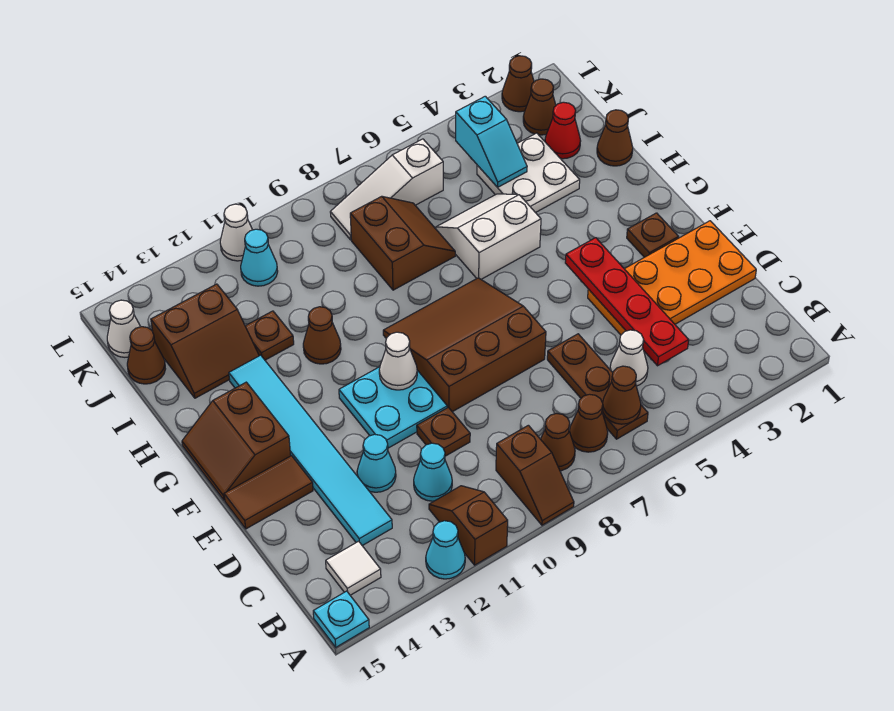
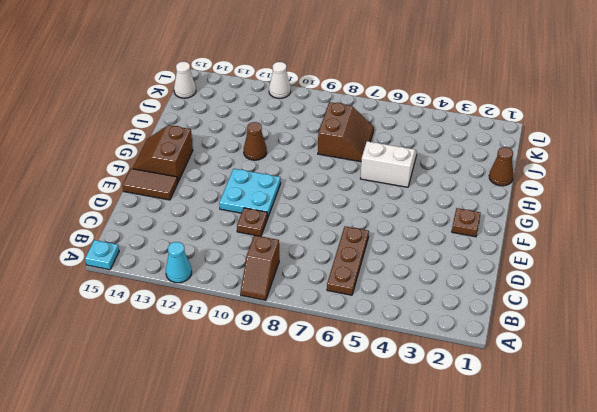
none -> brown 1x2 slope [429,486,508,565]
none -> brown 1x1 cone [570,394,608,452]
none -> brown 1x1 cone [541,413,575,471]
none -> white 1x1 tile [326,541,381,595]

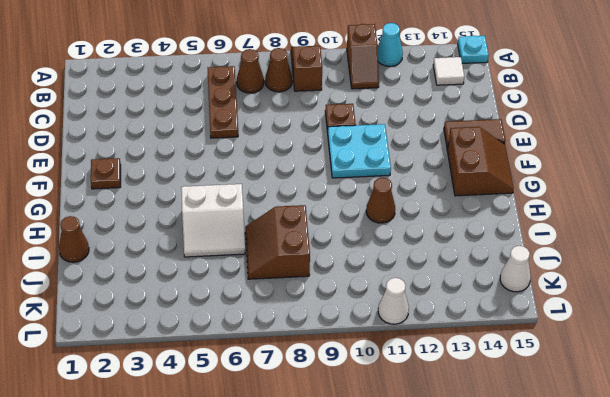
none -> white 1x1 cone [610,330,648,386]
none -> cyan 1x1 cone [414,443,452,501]
none -> cyan 1x6 tile [229,355,392,546]
none -> orange 2x4 plate [588,221,756,335]

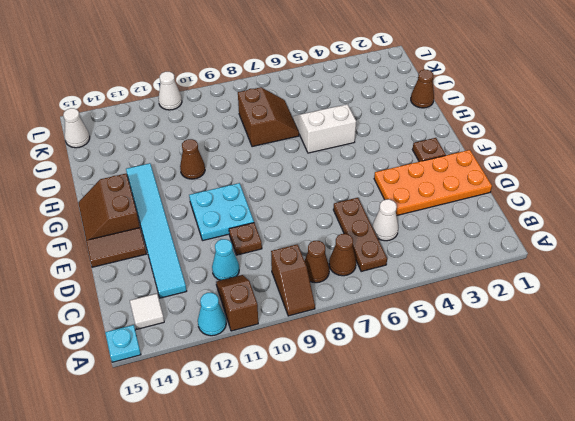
none -> cyan 1x1 cone [357,434,396,492]
none -> brown 3x3 slope [383,278,546,412]
none -> white 2x2 plate [477,133,580,213]
none -> brown 1x1 plate [245,311,294,360]

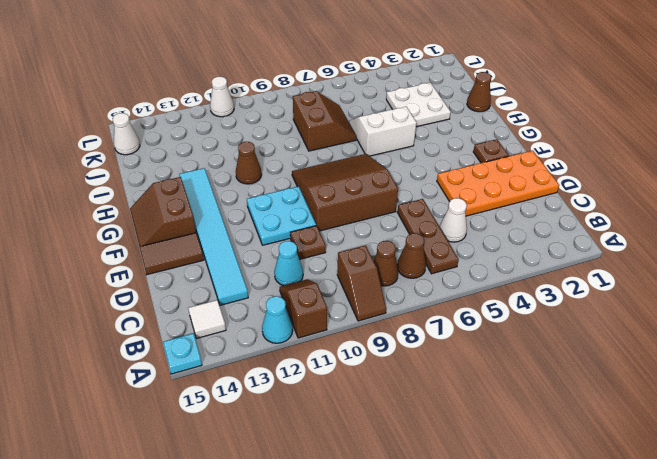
none -> cyan 1x1 cone [357,434,396,492]
none -> brown 1x1 plate [245,311,294,360]
none -> brown 2x2 slope [151,284,259,398]
none -> red 1x1 cone [545,102,581,159]

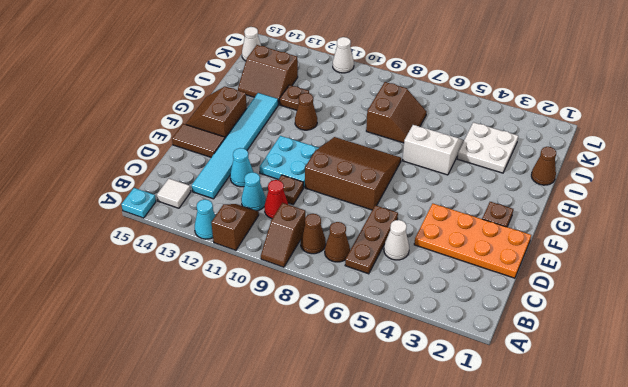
red 1x1 cone [264,180,288,219] -> red 1x1 cone moved to [545,102,581,159]
none -> brown 1x1 cone [127,327,165,384]
none -> brown 1x1 cone [523,79,556,135]
none -> white 1x3 slope [330,139,443,240]
none -> cyan 1x1 cone [241,229,278,286]

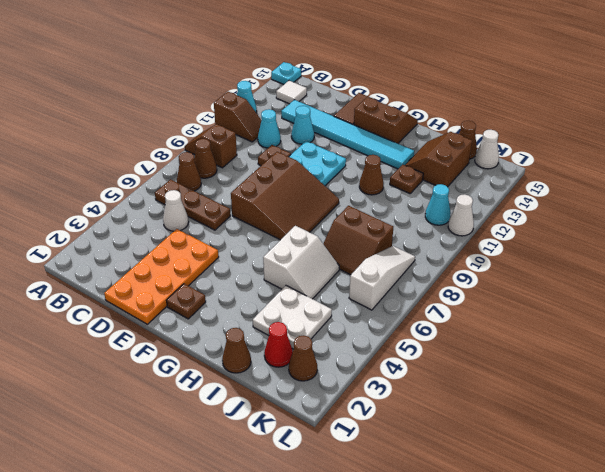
none -> brown 1x1 cone [502,56,534,112]
none -> brown 1x1 cone [602,366,641,424]
none -> red 1x4 plate [565,238,689,366]
none -> white 1x1 cone [379,332,417,390]

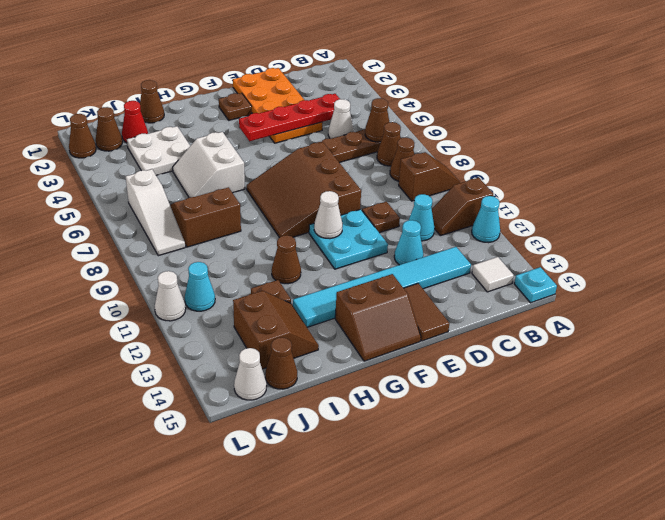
none -> cyan 1x2 slope [456,96,527,187]

